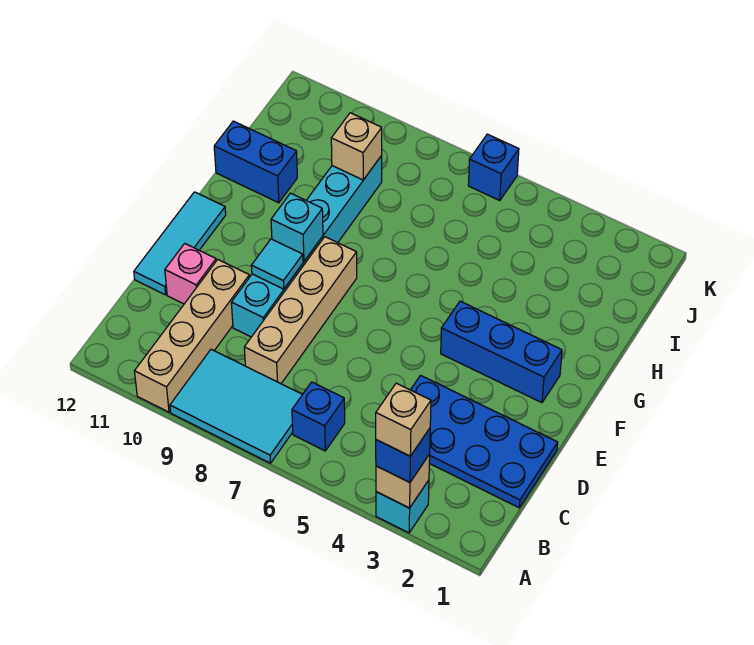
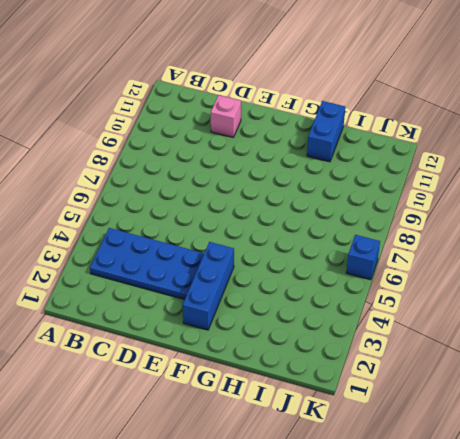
blue 2x4 plate [90,228,204,300] -> blue 2x4 plate turned to [411,375,558,508]
none -> cyan 1x1 brick [376,480,429,533]
none -> cyan 2x3 tile [170,349,302,463]
none -> tan 1x4 brick [135,260,249,412]

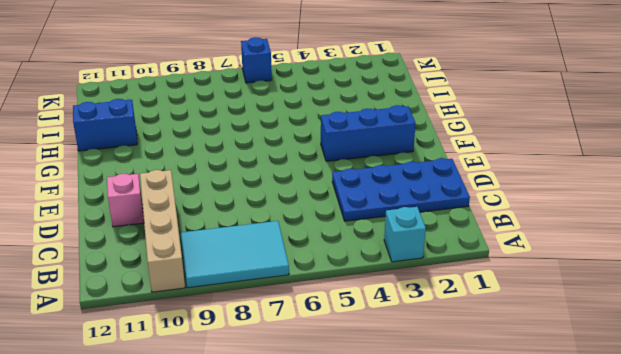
none -> blue 1x1 brick [292,382,345,451]
none -> tan 1x4 brick [244,237,357,384]
none -> cyan 1x6 brick [231,156,382,337]

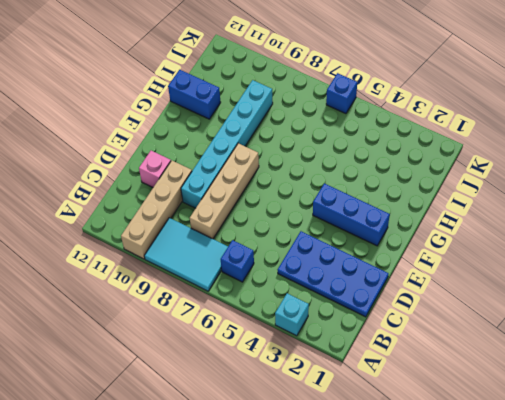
none -> cyan 1x3 tile [134,192,226,295]
none -> tan 1x1 brick [376,454,430,508]
none -> cyan 1x1 tile [251,239,303,289]

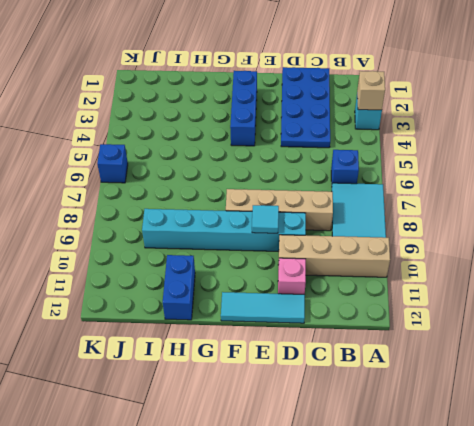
none -> cyan 1x1 brick [271,193,323,261]
none -> tan 1x1 brick [331,113,382,180]
none -> blue 1x1 brick [376,428,430,483]

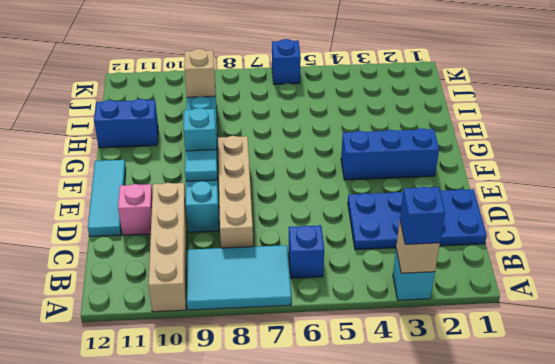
none -> tan 1x1 brick [376,383,431,456]

